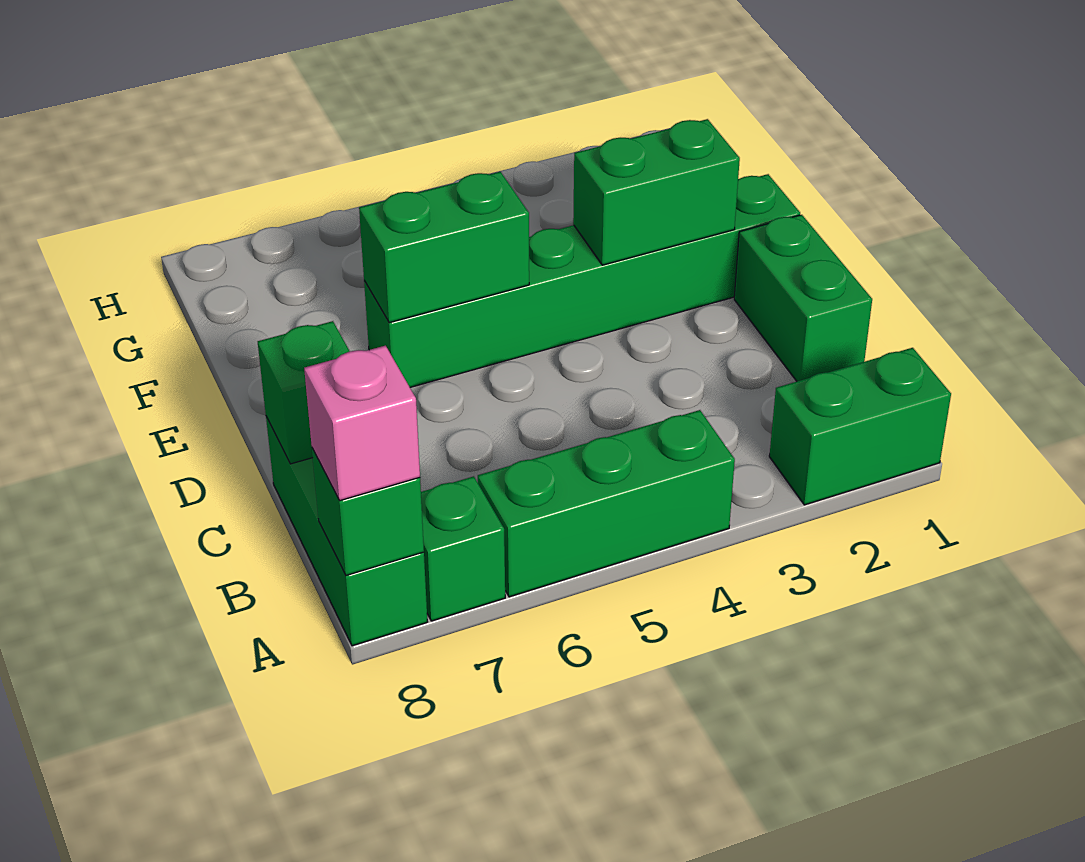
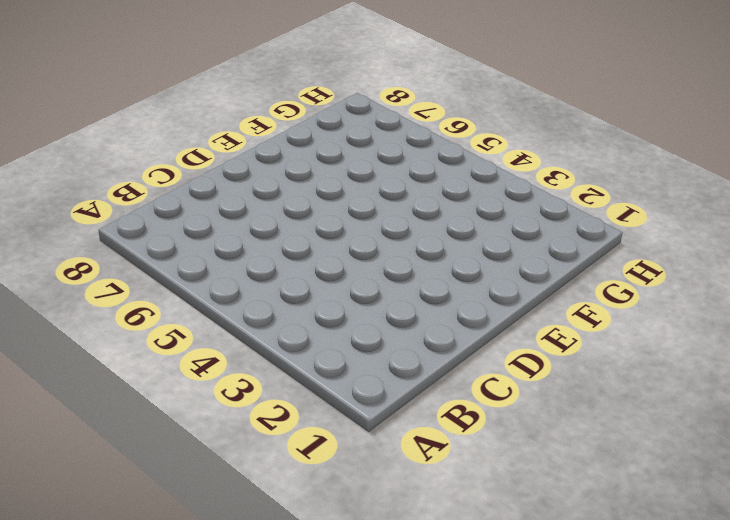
none -> green 1x2 brick [769,348,951,505]
none -> green 1x3 brick [478,410,735,597]

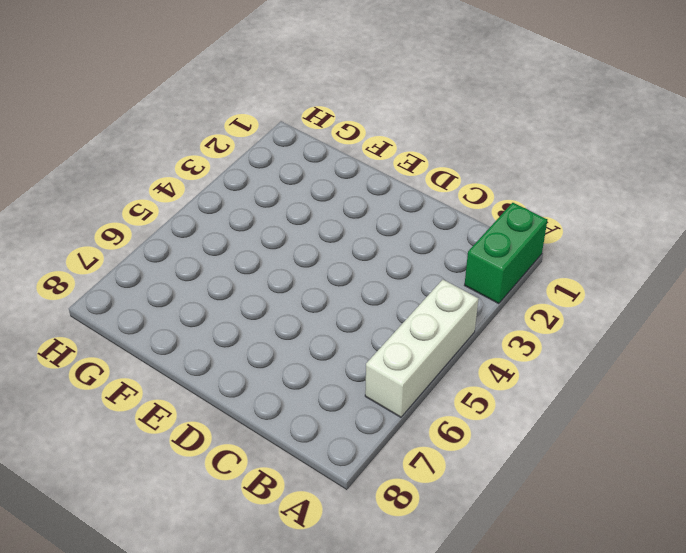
white 1x3 brick [365,280,478,417] -> green 1x3 brick [478,410,735,597]
none -> green 1x1 brick [421,476,505,621]
none -> green 1x3 brick [266,417,427,646]

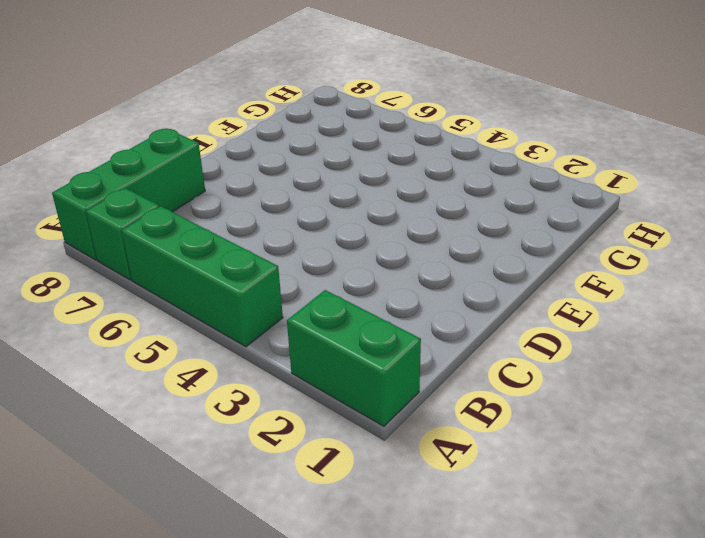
none -> green 1x2 brick [734,215,872,381]
none -> green 1x6 brick [364,174,800,387]

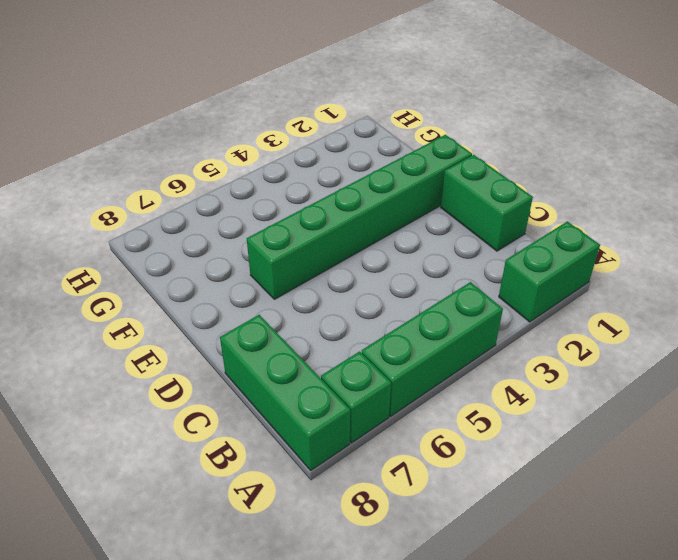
none -> green 1x1 brick [312,448,424,575]
none -> green 1x1 brick [258,321,350,464]

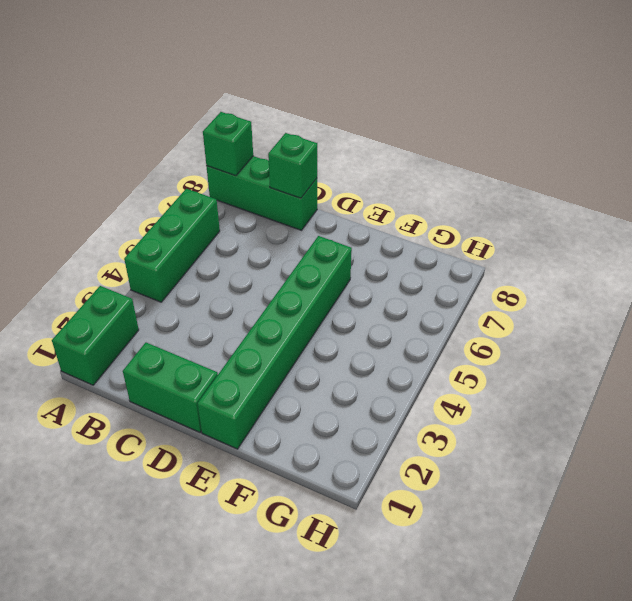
none -> green 1x1 brick [421,476,505,621]
none -> green 1x2 brick [573,119,740,265]

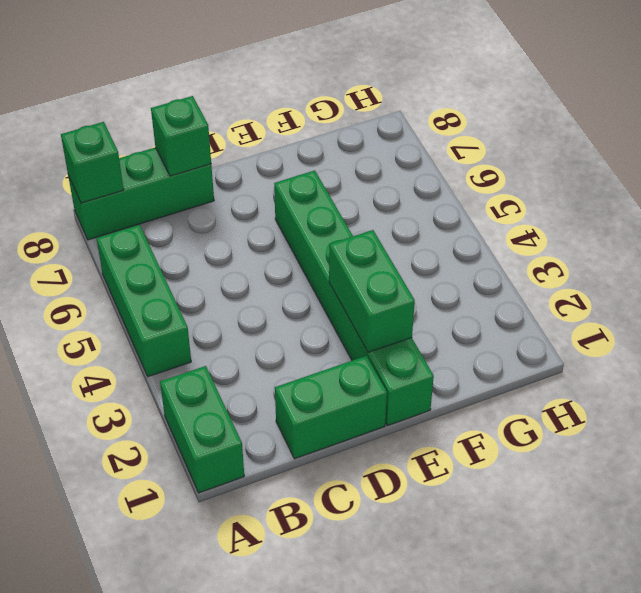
none -> green 1x1 brick [421,476,505,621]
none -> green 1x2 brick [359,172,529,323]

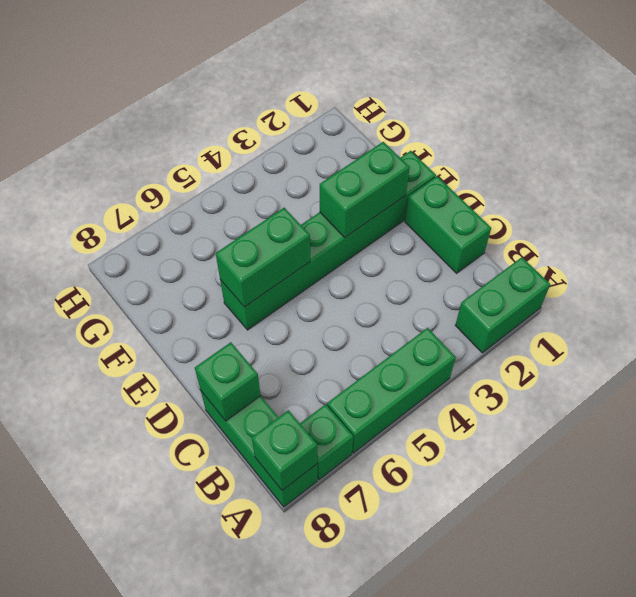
none -> pink 1x1 brick [304,346,420,501]

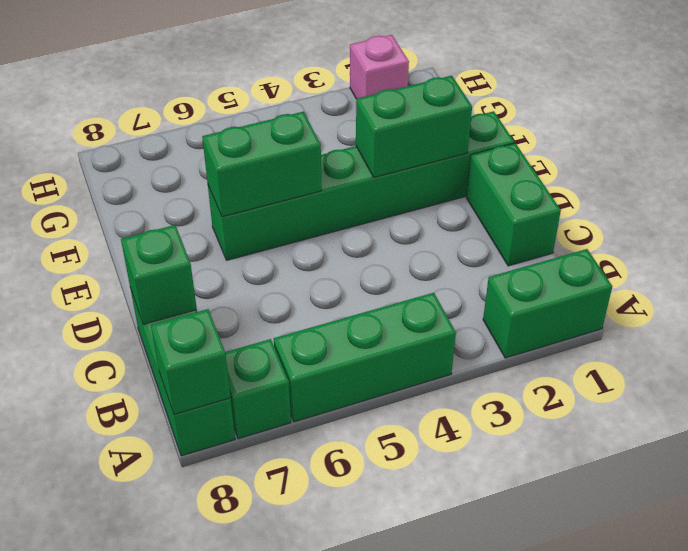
pink 1x1 brick [350,35,409,99] -> pink 1x1 brick moved to [304,346,420,501]

